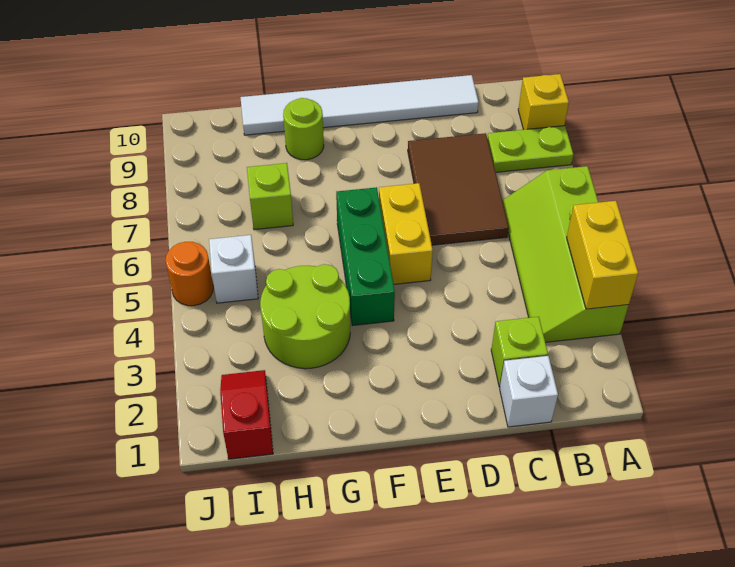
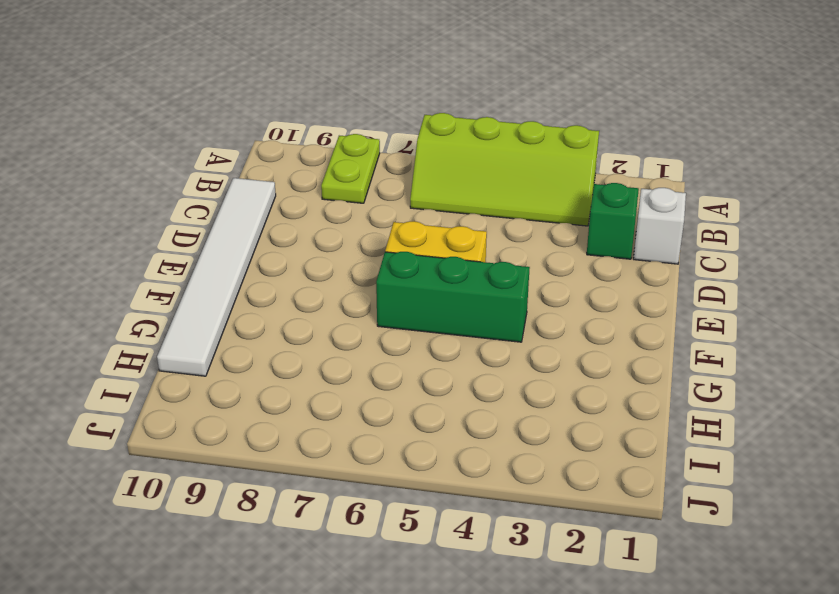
green 1x1 brick [587,183,639,259] -> lime 1x1 brick [491,317,548,387]
none -> yellow 1x1 brick [518,74,569,130]
none -> brown 2x3 tile [408,133,509,245]
none -> lime 2x2 round brick [260,264,350,369]

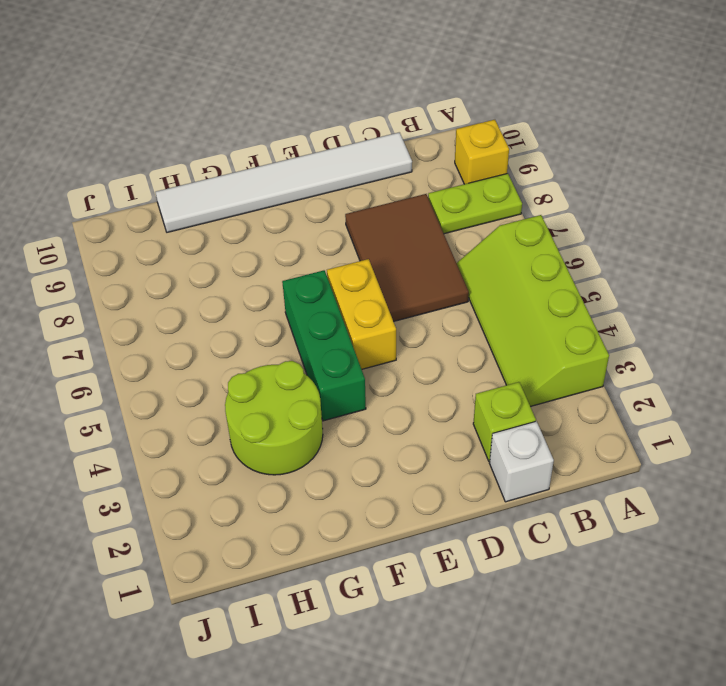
none -> lime 1x1 round brick [283,98,324,160]
none -> lime 1x1 brick [247,163,293,230]
none -> red 1x2 slope [220,370,273,459]

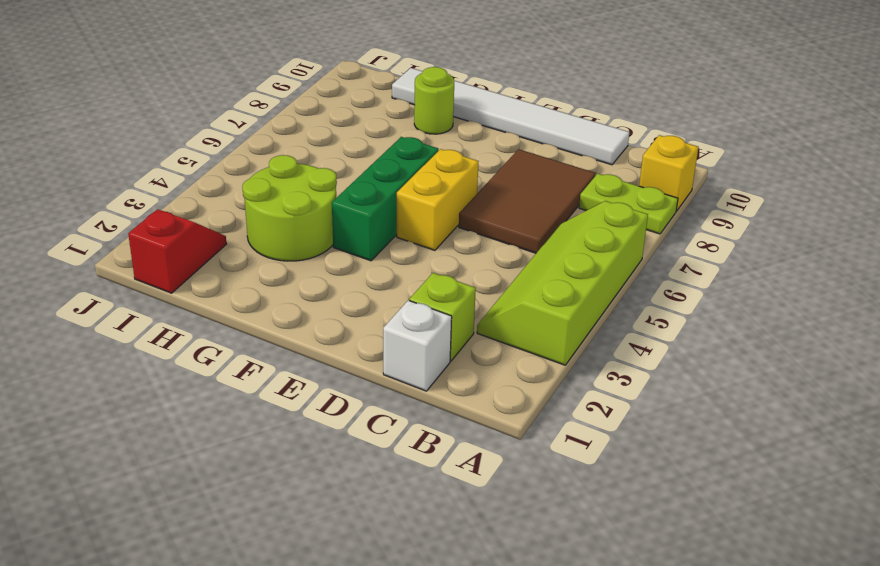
none -> lime 1x1 brick [247,163,293,230]
none -> white 1x1 brick [209,235,258,303]
none -> orange 1x1 round brick [165,242,213,306]

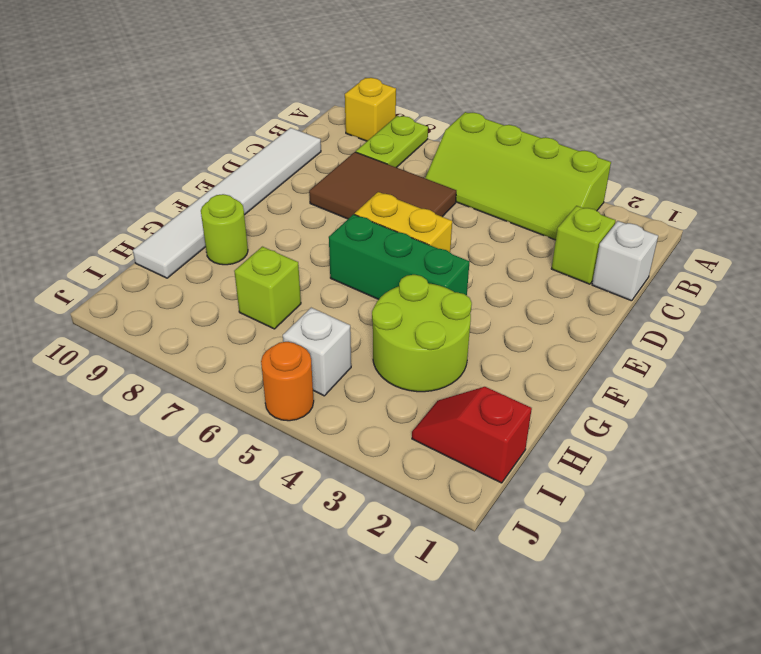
none -> yellow 1x2 brick [567,201,638,309]

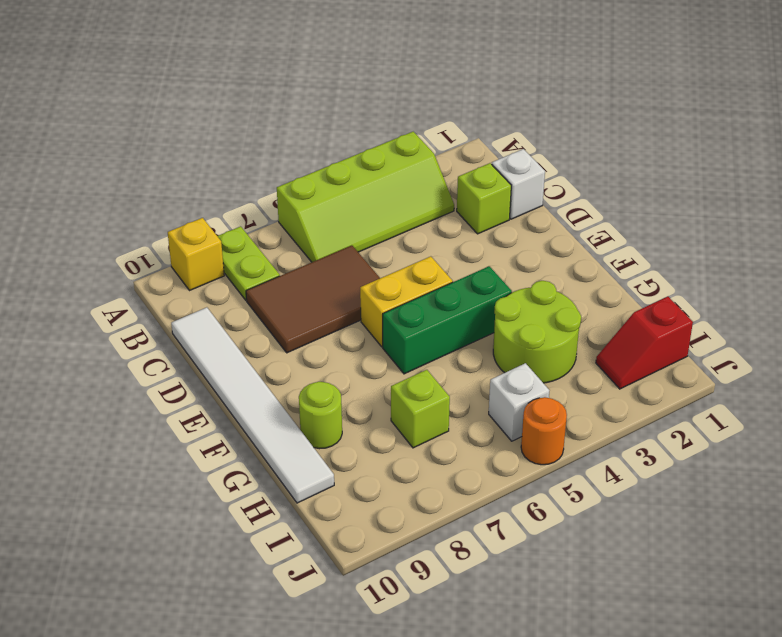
none -> yellow 1x2 brick [567,201,638,309]

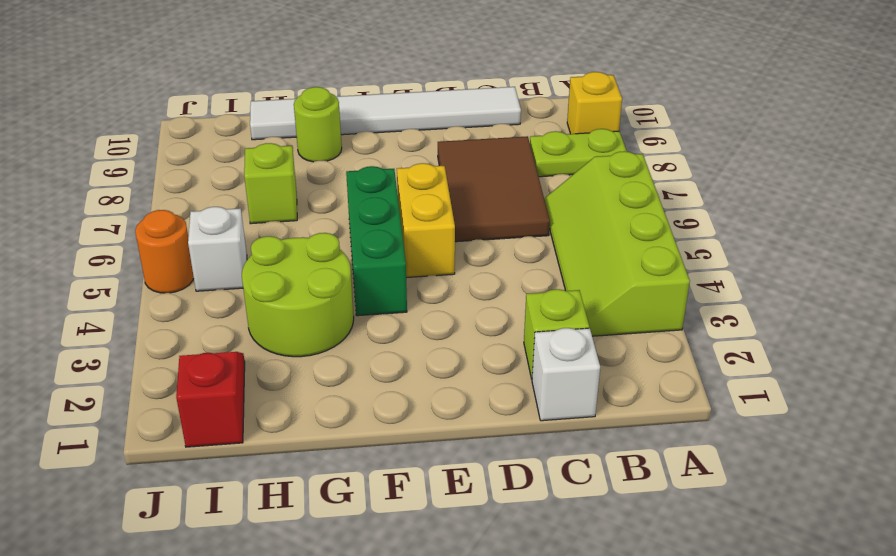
none -> yellow 1x2 brick [567,201,638,309]

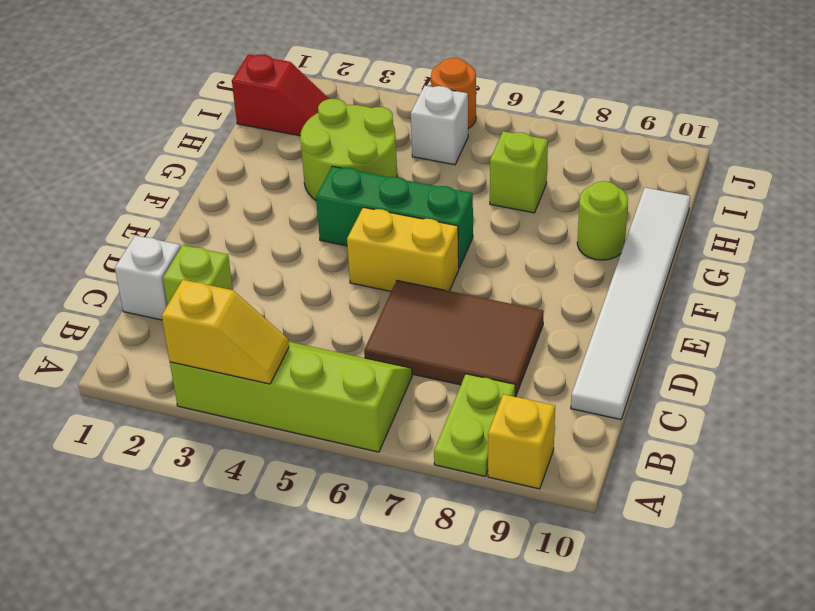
yellow 1x2 slope [162,280,289,384] -> yellow 1x2 brick [567,201,638,309]

